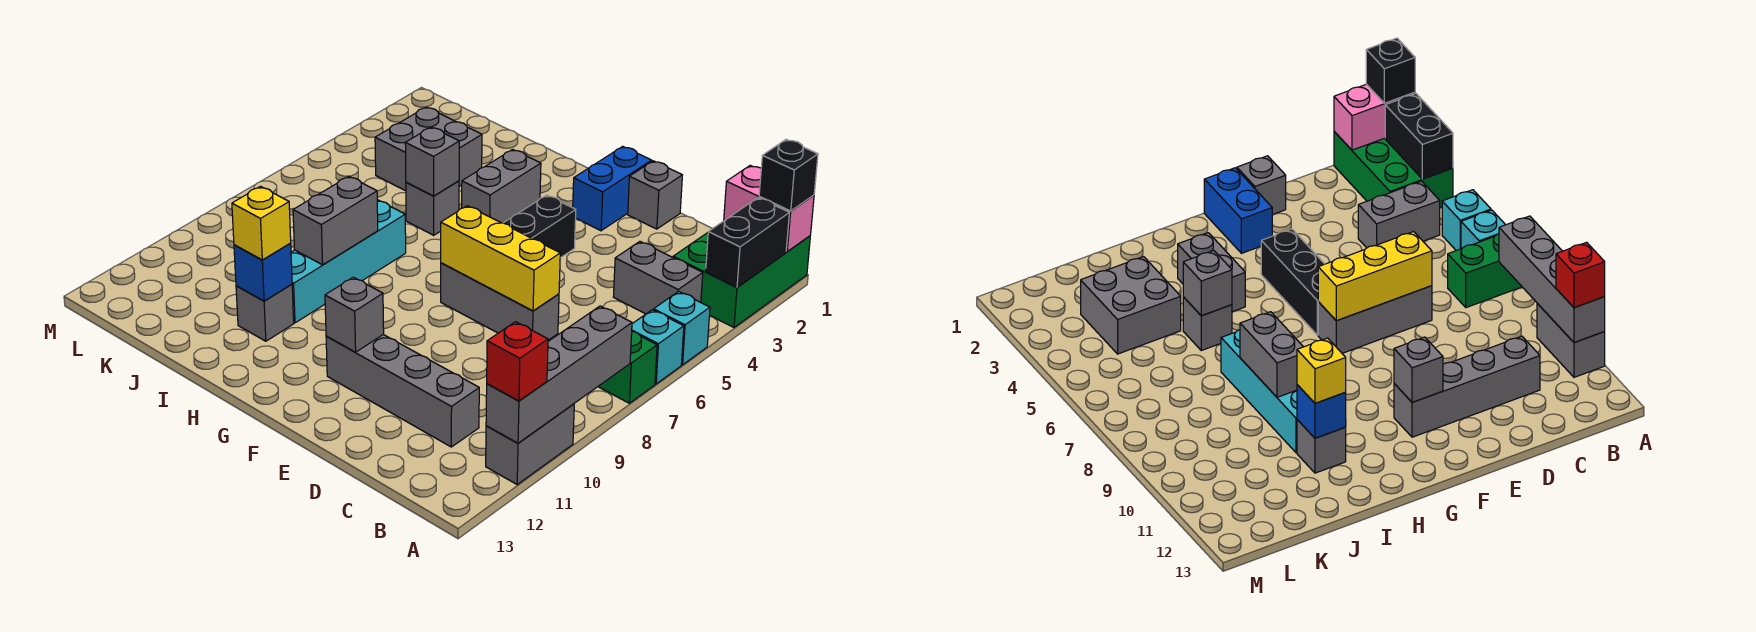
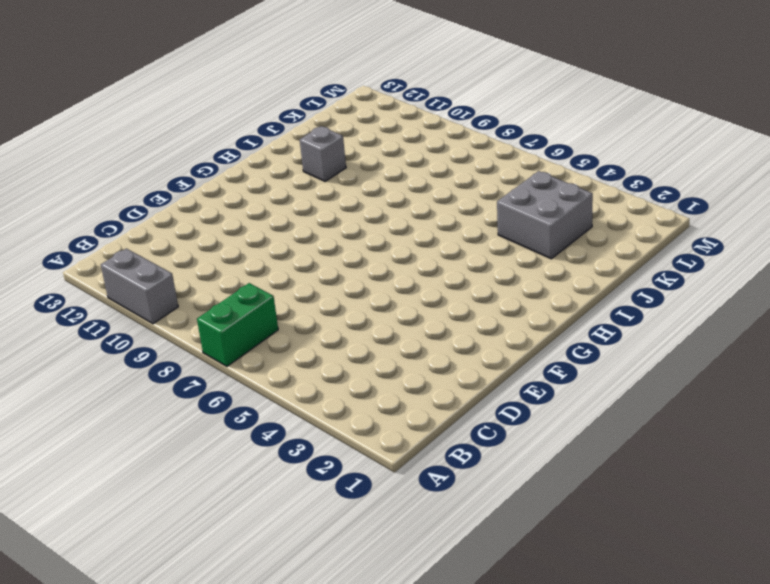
none -> green 2x3 brick [673,233,810,327]
none -> cyan 1x1 brick [654,291,710,365]
none -> cyan 1x1 brick [632,310,684,384]

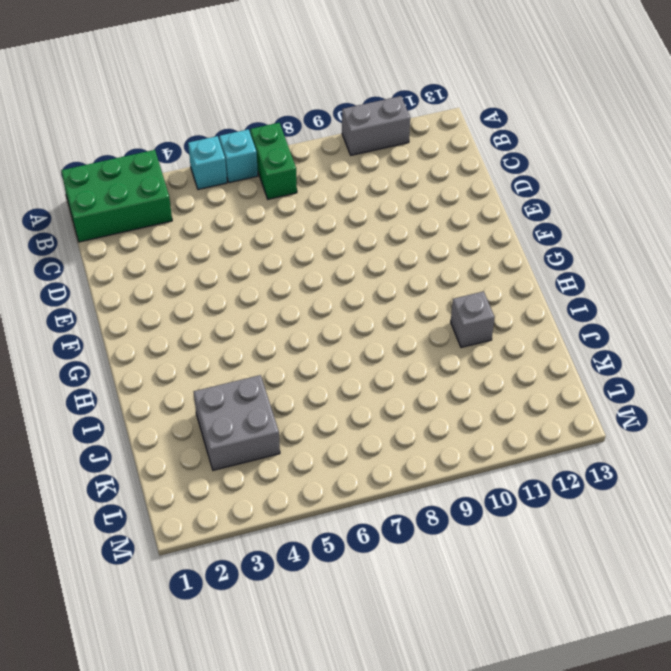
none -> grey 1x2 brick [613,242,703,314]
none -> grey 1x4 brick [326,334,479,447]
none -> grey 1x3 brick [441,263,559,340]

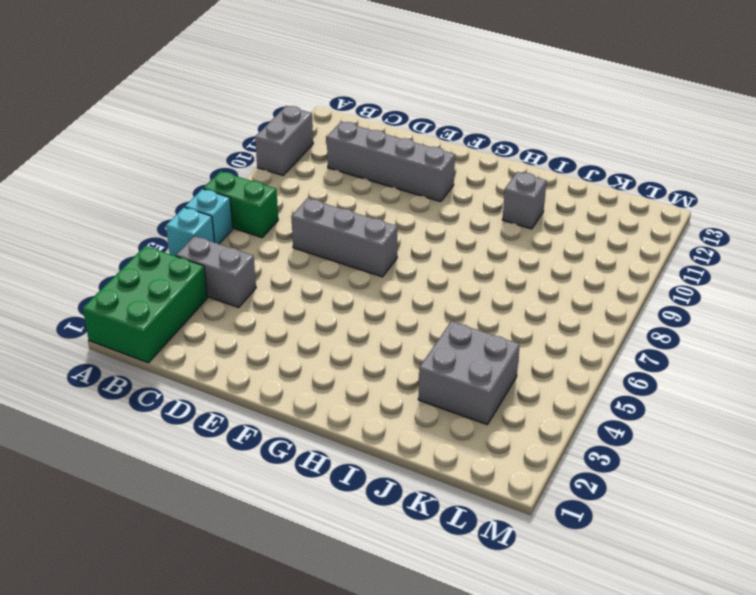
none -> grey 1x1 brick [628,161,682,229]
none -> blue 1x2 brick [572,146,652,231]
none -> black 1x3 brick [504,195,576,258]

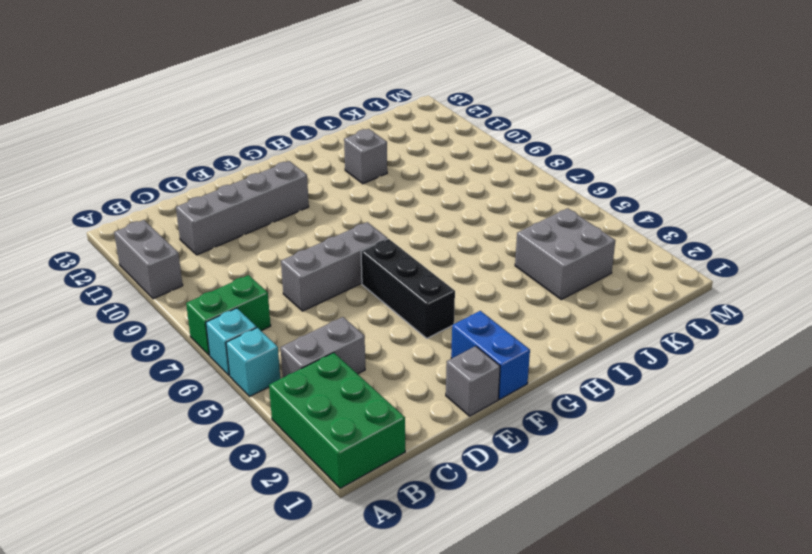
none -> grey 1x2 brick [462,149,541,223]
none -> grey 1x1 brick [406,181,459,235]
none -> cyan 1x4 brick [291,200,406,323]

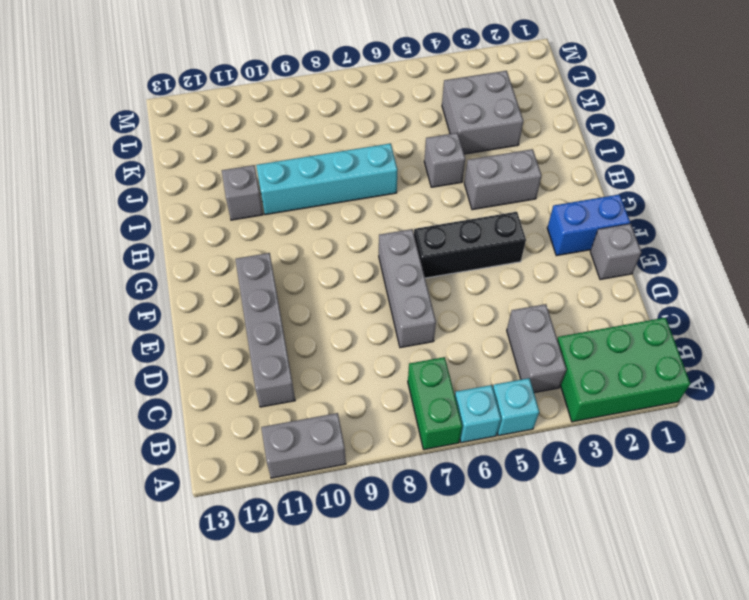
none -> pink 1x2 brick [724,165,814,252]
none -> black 1x2 brick [706,198,789,287]
none -> grey 1x4 brick [486,306,632,443]

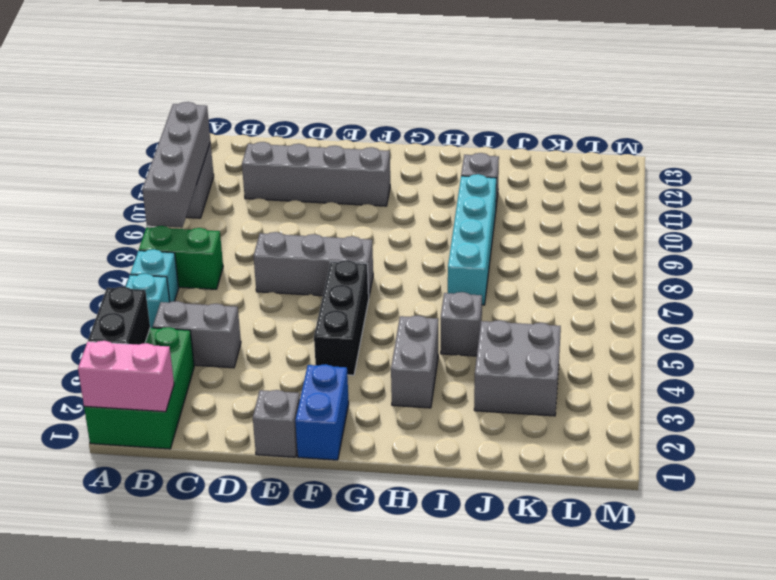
none -> yellow 1x3 brick [441,206,560,311]
none -> grey 1x1 brick [325,277,384,352]
none -> grey 1x1 brick [405,127,459,196]

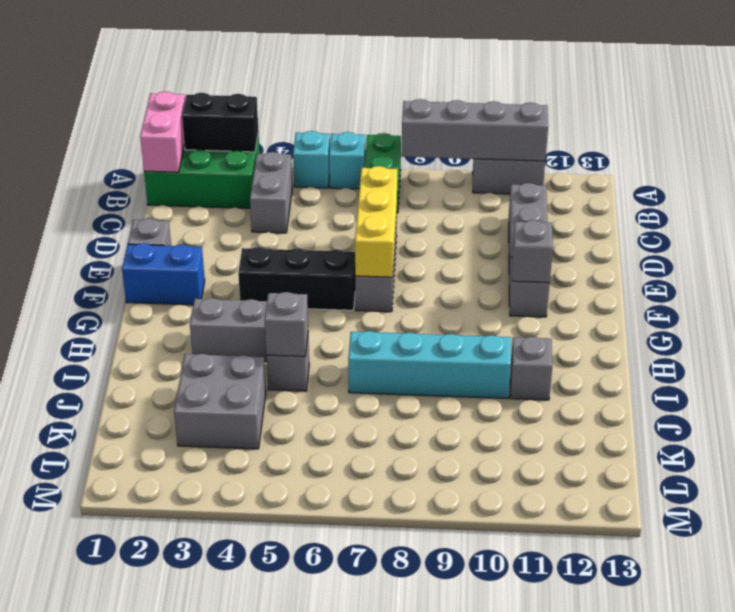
none -> grey 1x2 brick [293,176,378,265]
none -> blue 1x1 brick [234,244,292,301]
none -> black 1x1 brick [759,139,818,211]

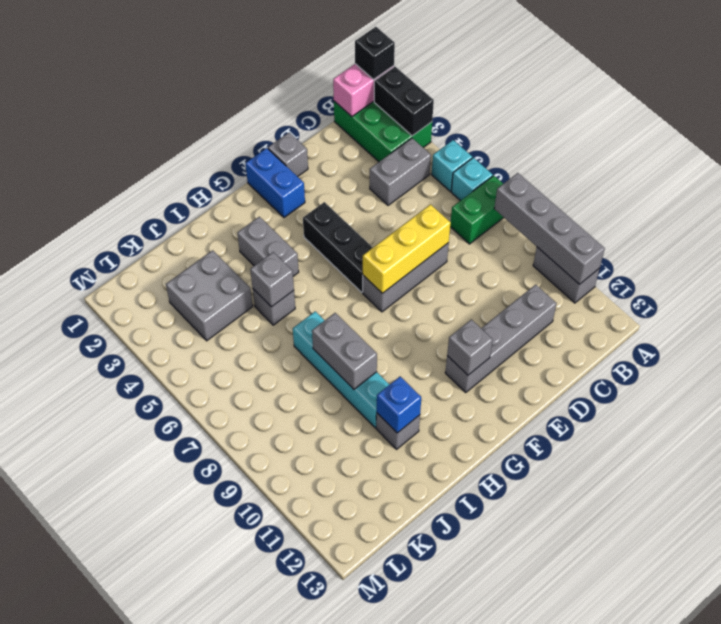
none -> red 1x1 brick [487,322,548,401]
none -> yellow 1x1 brick [232,186,291,260]

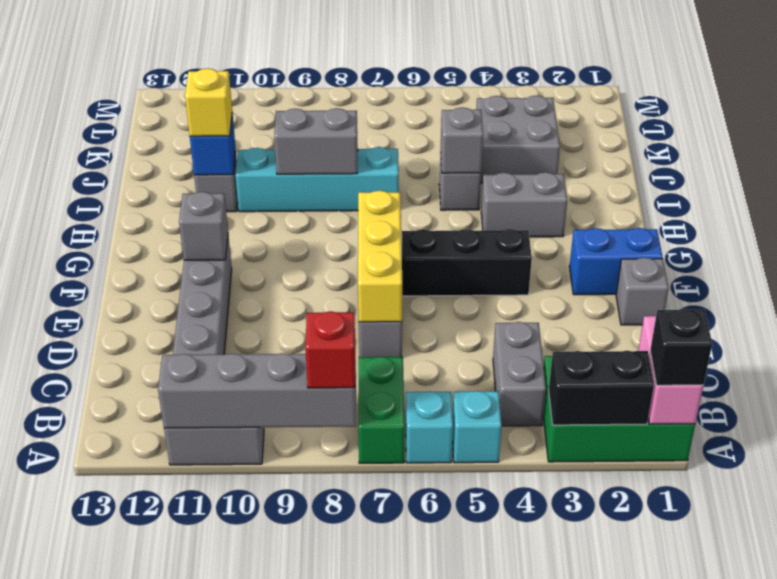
red 1x1 brick [305,311,355,388] -> red 1x1 brick moved to [487,322,548,401]

